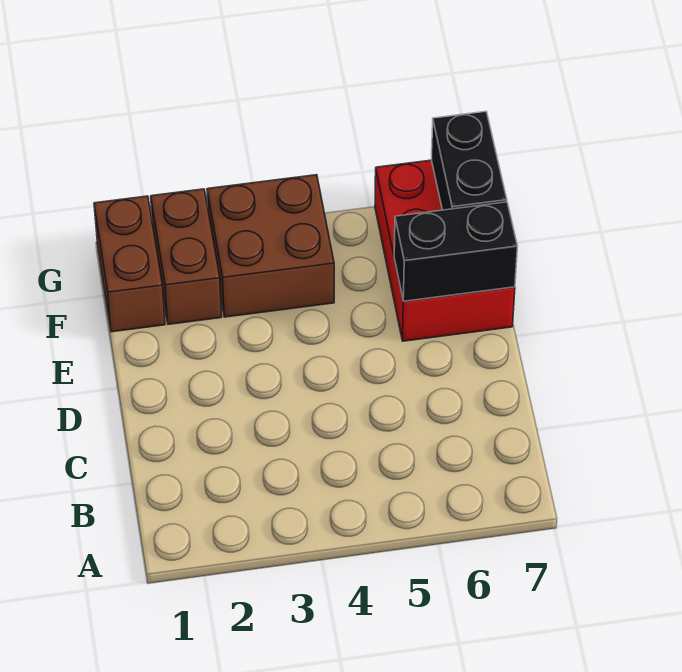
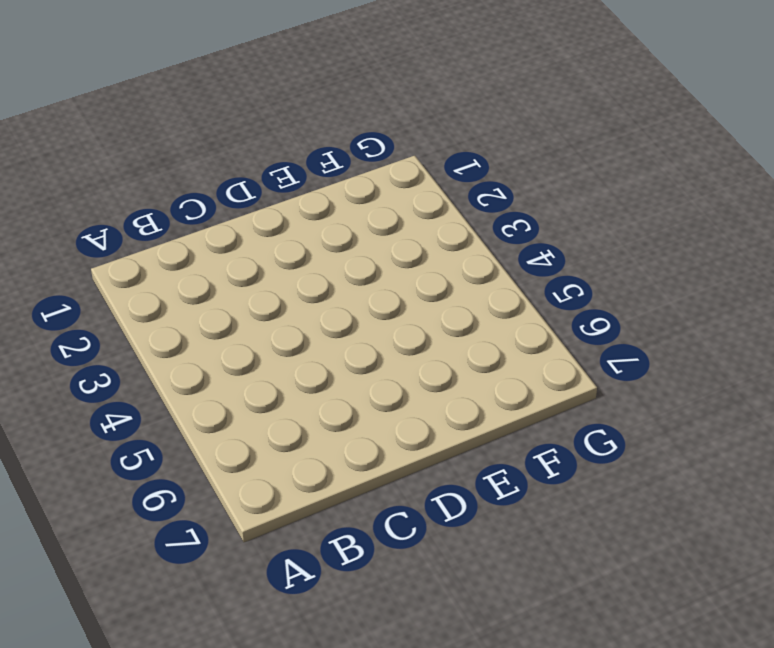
none -> red 2x3 brick [375,160,515,341]
none -> brown 1x2 brick [94,196,165,332]

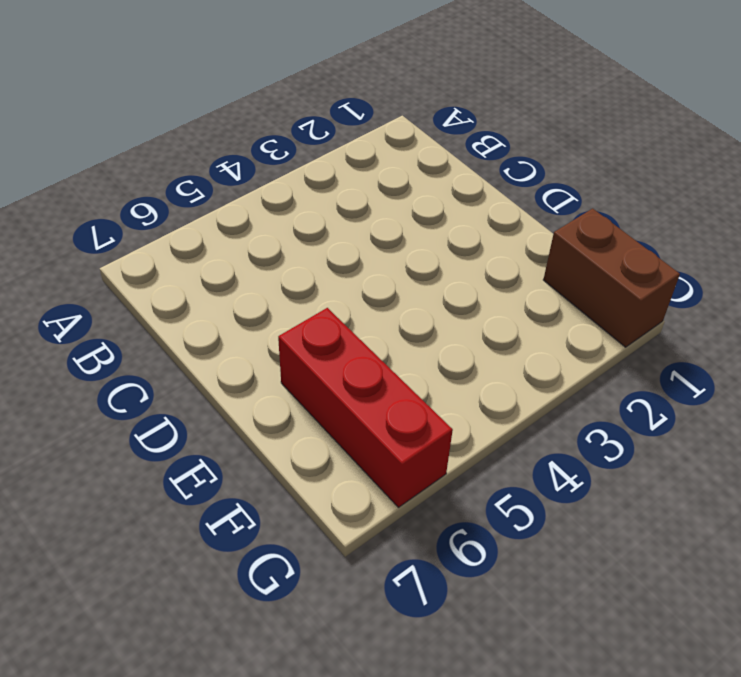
red 1x3 brick [278,308,453,507] -> red 2x3 brick [375,160,515,341]
none -> brown 1x2 brick [151,189,222,324]
none -> brown 2x2 brick [207,175,334,317]

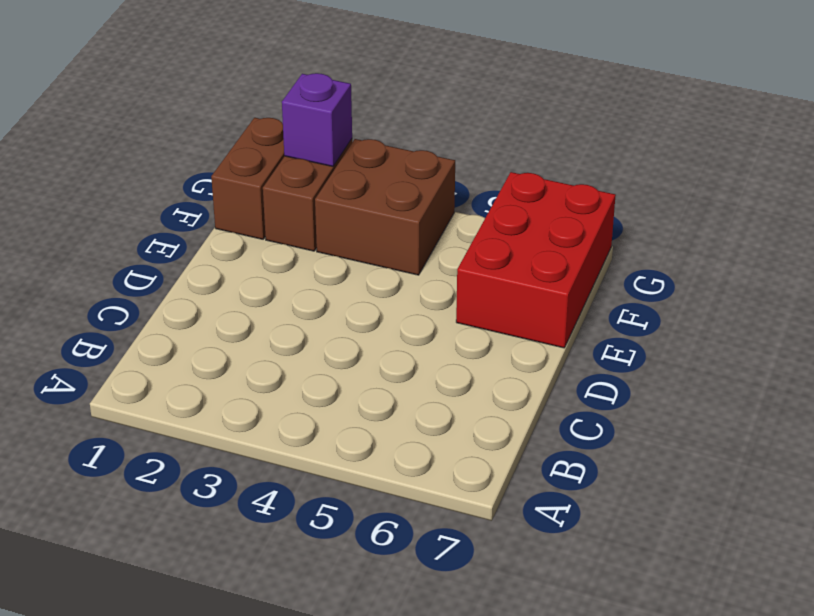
purple 1x1 brick [282,73,352,166] -> none
none -> black 1x2 brick [394,202,518,301]
none -> black 1x2 brick [431,112,507,210]

